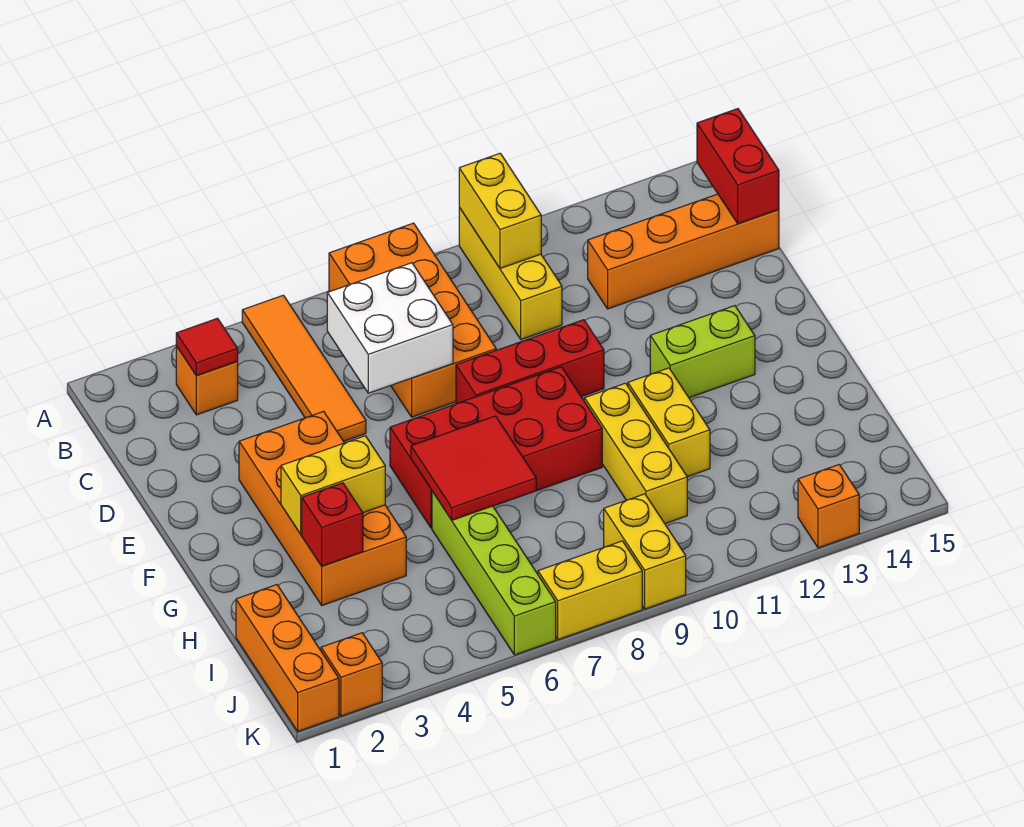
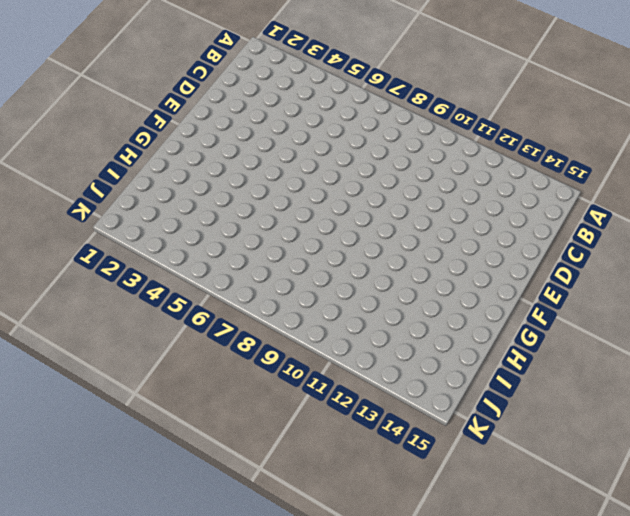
none -> orange 1x4 tile [242,295,366,441]
none -> orange 2x4 brick [329,223,496,417]
none -> yellow 1x3 brick [459,207,562,340]

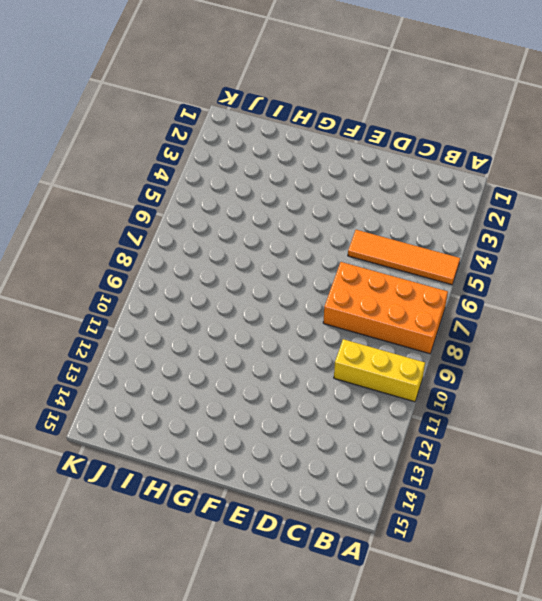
none -> orange 1x1 brick [176,346,238,415]
none -> orange 1x4 brick [588,194,779,309]
none -> orange 2x4 brick [239,411,406,605]

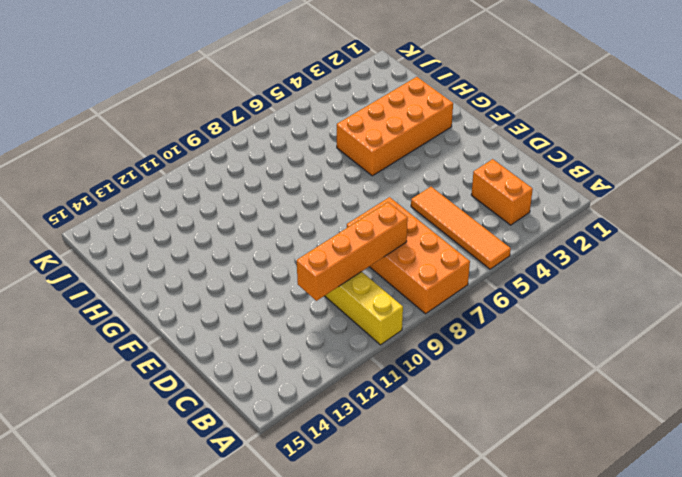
orange 1x2 brick [471,159,533,225] -> orange 1x1 brick [176,346,238,415]
orange 1x4 brick [297,202,408,301] -> orange 1x4 brick moved to [588,194,779,309]
orange 2x4 brick [337,77,453,176] -> orange 2x4 brick turned to [239,411,406,605]
none -> red 1x3 brick [456,320,604,404]
none -> red 2x4 brick [390,367,602,528]
none -> lime 1x2 brick [650,306,755,398]

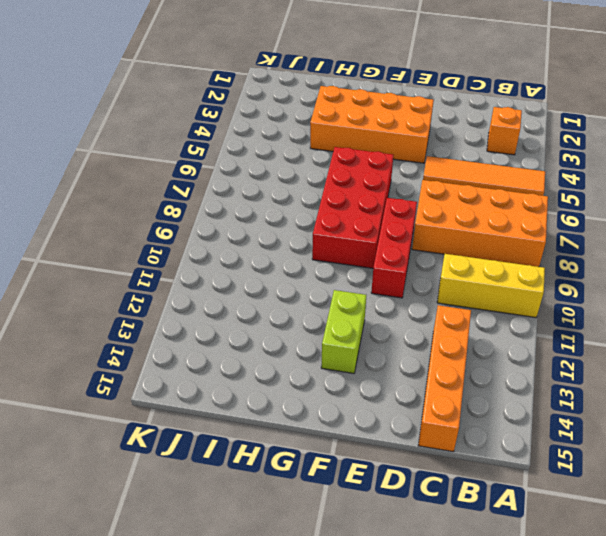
none -> yellow 1x3 brick [584,383,687,524]
none -> yellow 1x2 brick [628,368,710,477]
none -> lime 1x4 brick [432,491,556,655]

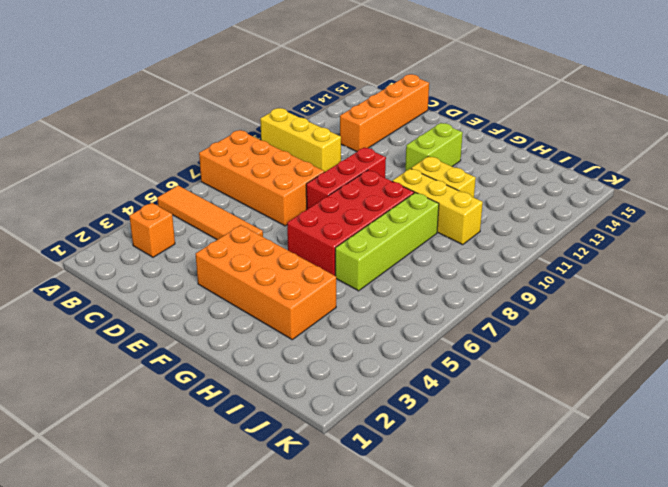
lime 1x4 brick [335,193,439,291] -> lime 1x4 brick turned to [432,491,556,655]
none -> orange 1x3 brick [236,585,339,731]
none -> yellow 1x2 brick [604,494,686,609]
none -> orange 1x1 brick [321,633,382,716]

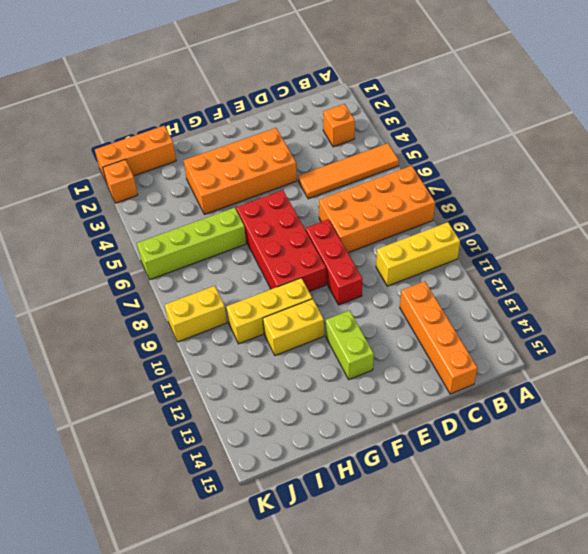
none -> yellow 1x2 brick [538,541,642,640]
none -> orange 1x1 brick [798,465,859,548]
none -> yellow 1x2 brick [459,153,541,268]

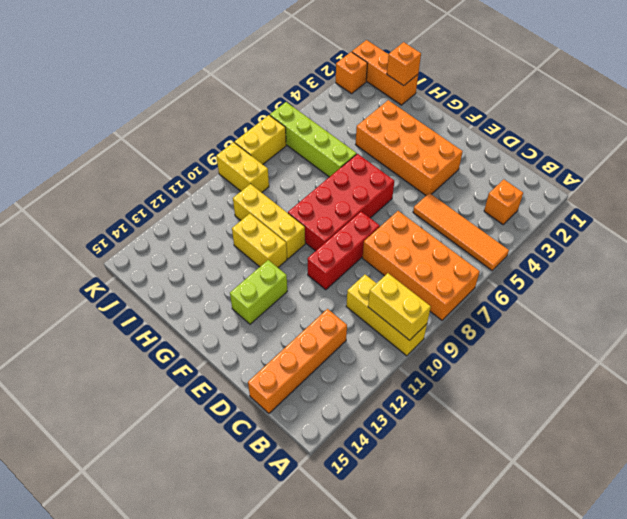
orange 1x1 brick [387,42,421,86] -> orange 1x1 brick moved to [798,465,859,548]
none -> red 1x1 tile [176,318,238,376]
none -> red 1x2 brick [697,109,779,224]
none -> white 2x2 brick [327,263,453,393]

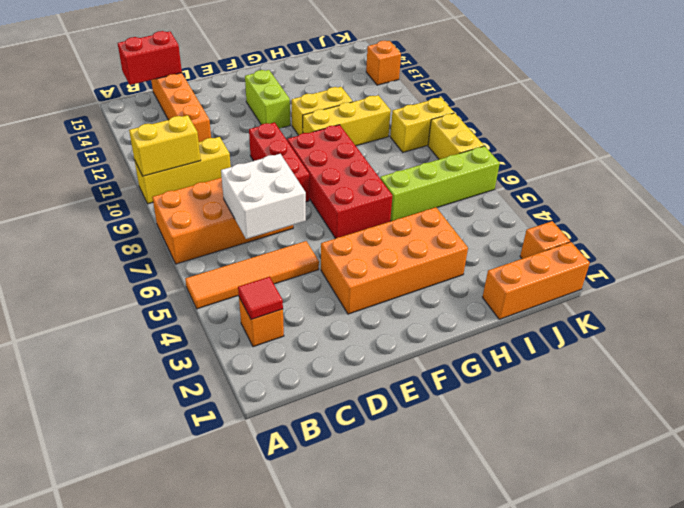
none -> yellow 1x2 brick [281,436,385,534]
none -> red 2x2 tile [411,416,536,520]
none -> red 1x1 brick [302,483,363,566]

